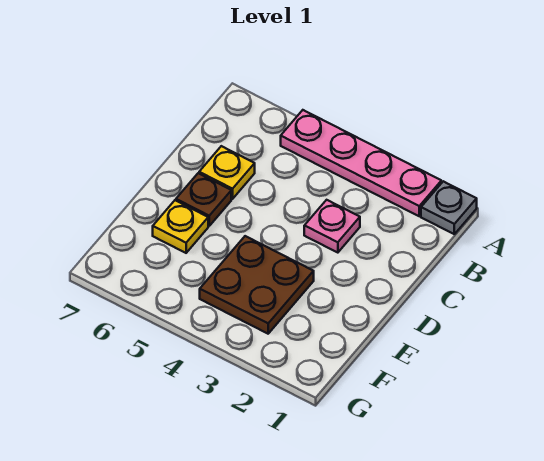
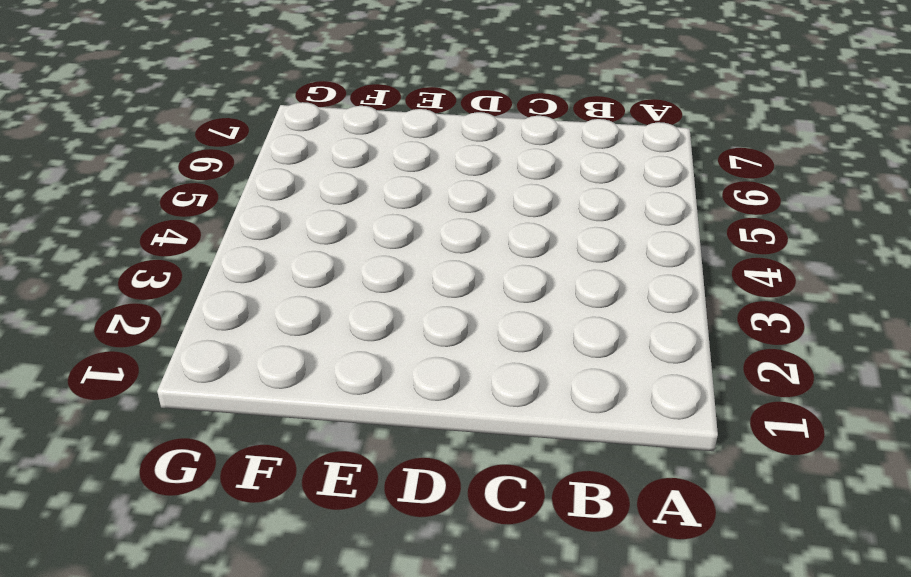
none -> grey 1x1 plate [421,181,477,234]
none -> pink 1x4 plate [281,110,441,216]

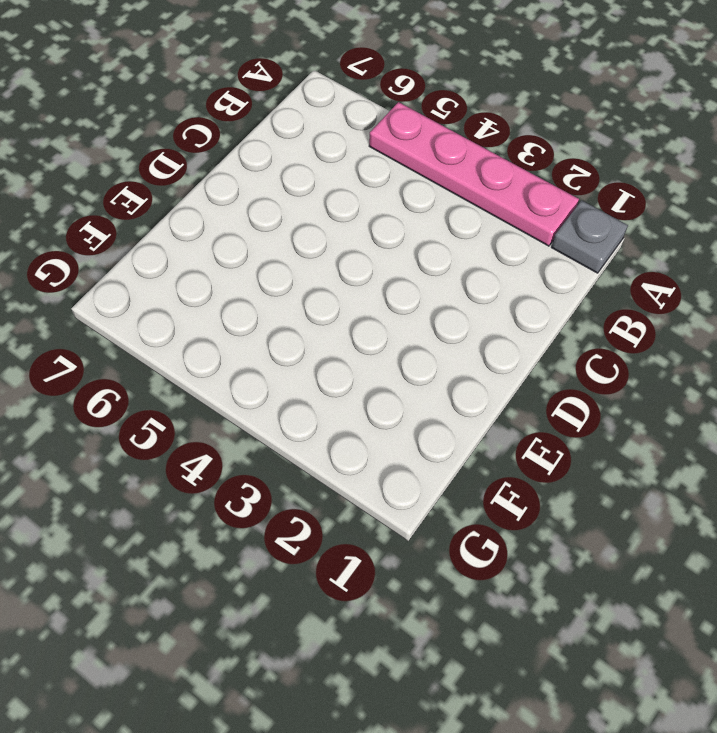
none -> pink 1x1 plate [304,200,360,253]
none -> yellow 1x1 plate [199,146,255,199]

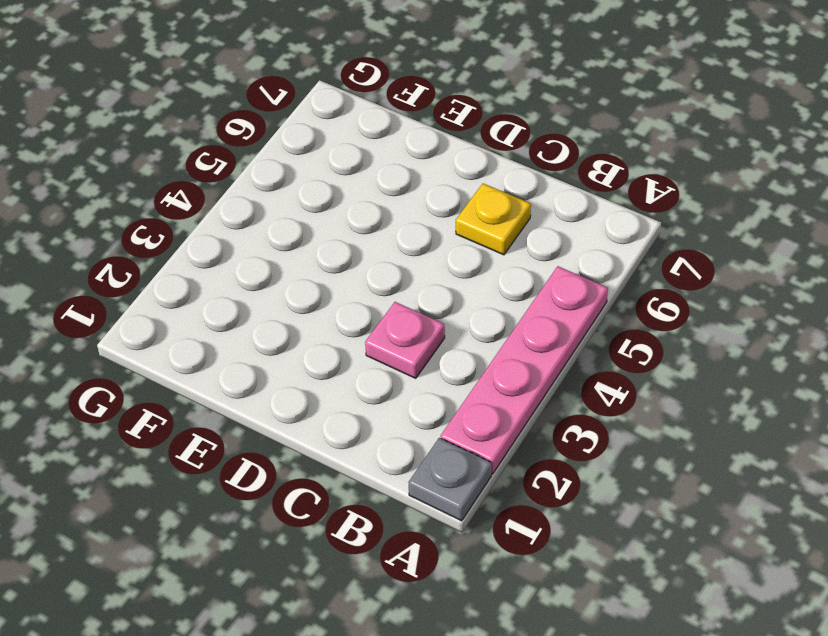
none -> brown 1x1 plate [176,173,231,226]
none -> brown 2x2 plate [200,236,314,334]

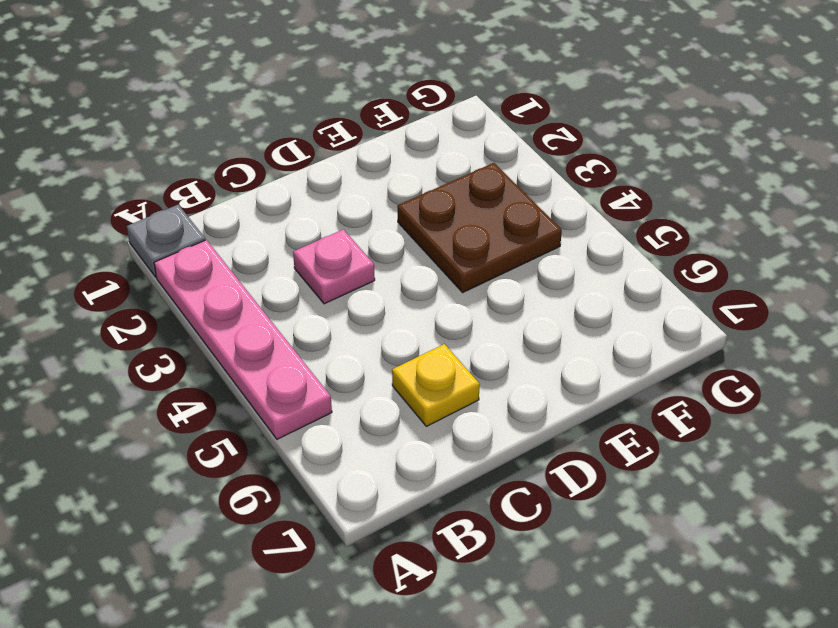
none -> brown 1x1 plate [176,173,231,226]
none -> yellow 1x1 plate [153,200,208,253]

